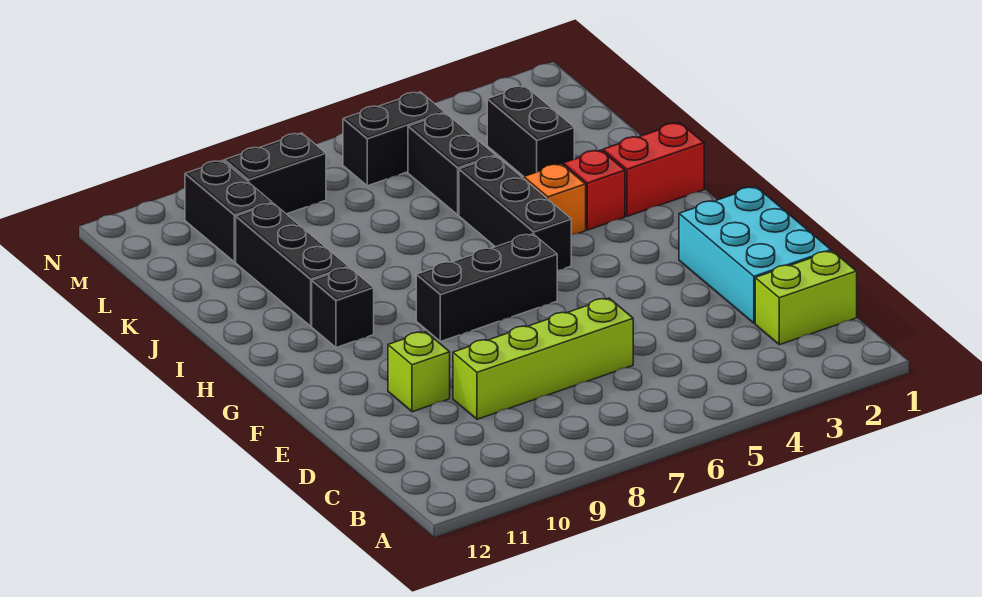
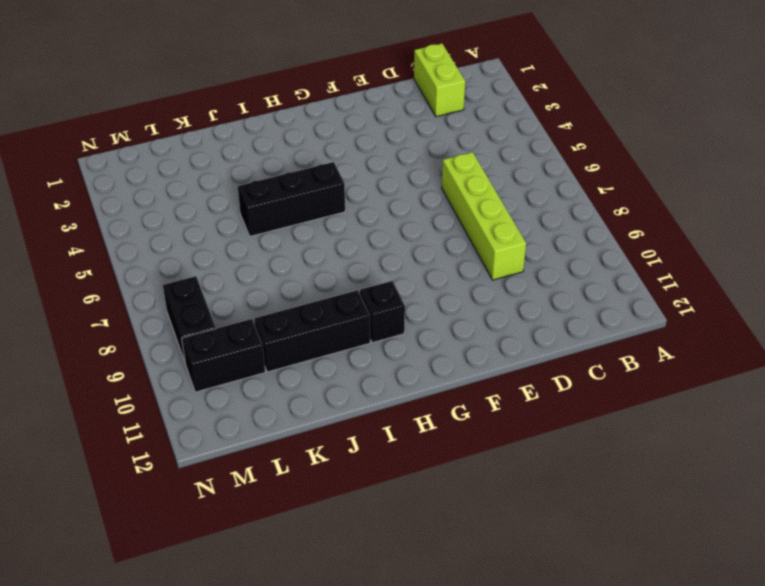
none -> cyan 2x3 brick [679,187,831,323]
none -> lime 1x1 brick [388,332,450,412]
none -> black 1x3 brick [416,234,557,342]

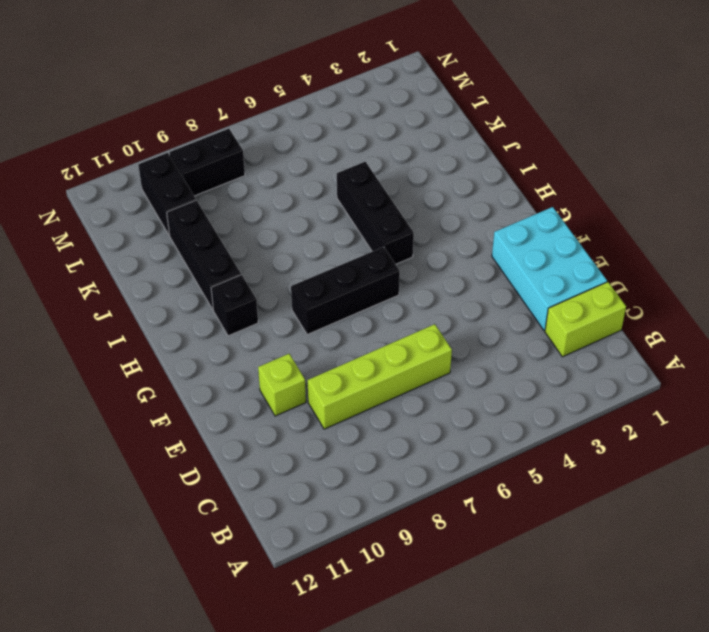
none -> red 1x2 brick [603,123,704,216]
none -> red 1x1 brick [563,150,625,230]
none -> orange 1x1 brick [524,164,586,235]

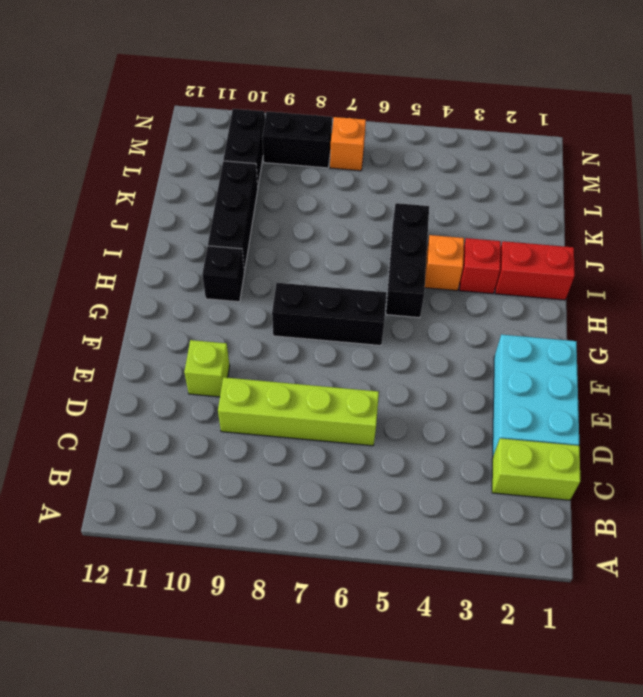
orange 1x1 brick [330,117,366,171] -> none
none -> black 1x2 brick [487,86,574,176]
none -> black 1x2 brick [408,113,495,215]
none -> black 1x2 brick [343,92,445,186]

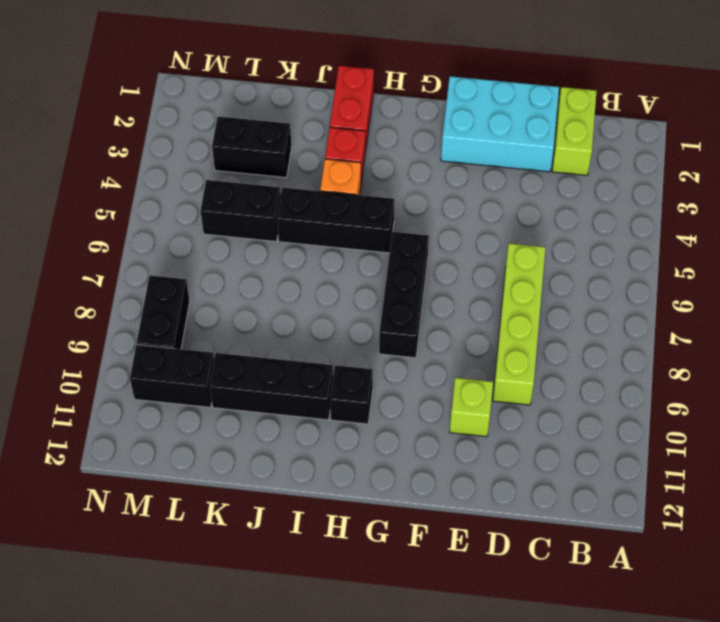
none -> black 1x2 brick [343,92,445,186]

